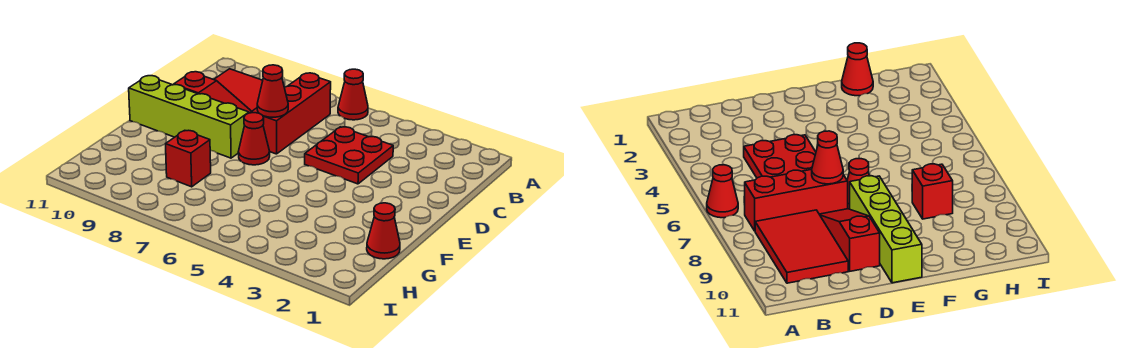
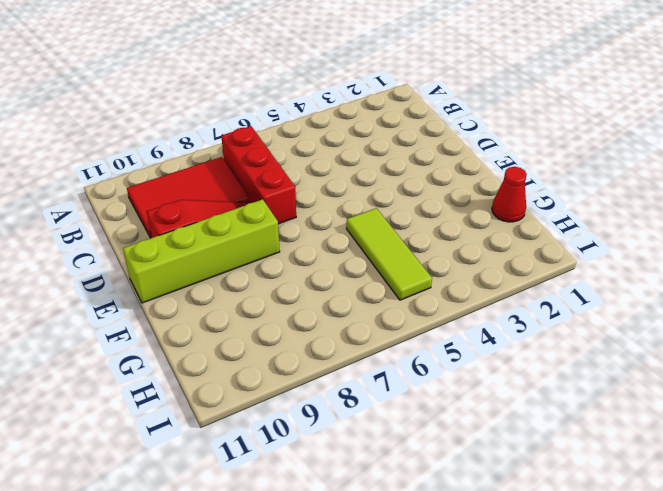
lime 1x3 tile [346,208,432,300] -> none
none -> red 1x1 cone [338,69,368,120]
none -> red 2x2 plate [305,127,393,184]

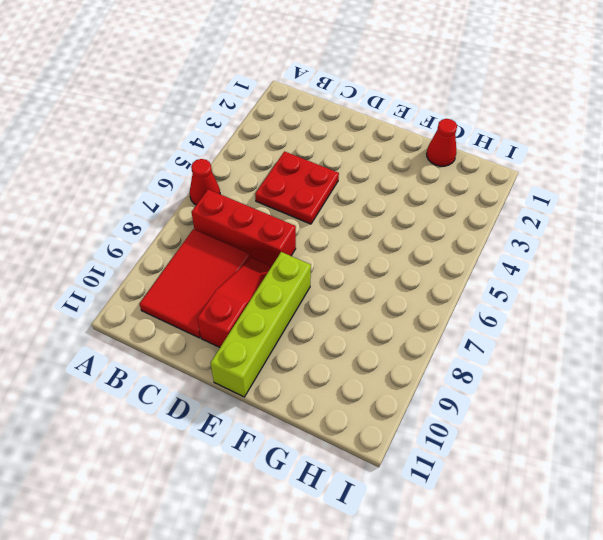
none -> red 1x1 cone [239,113,270,165]
none -> red 1x1 brick [166,130,211,187]

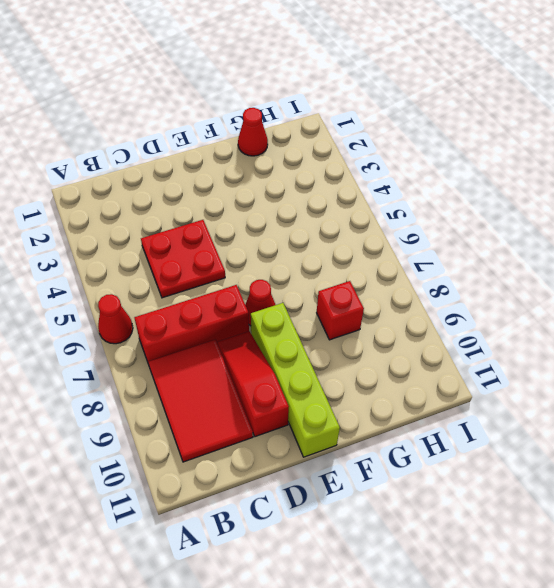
none -> red 1x1 cone [257,65,288,117]

